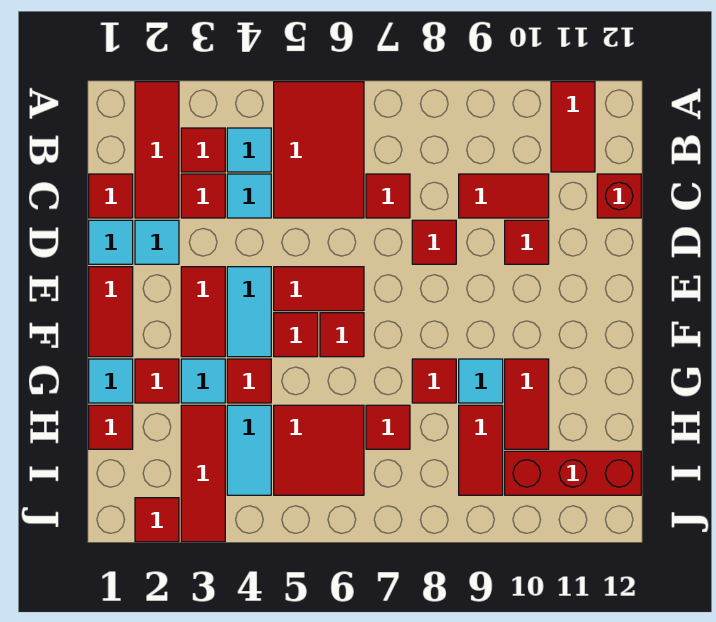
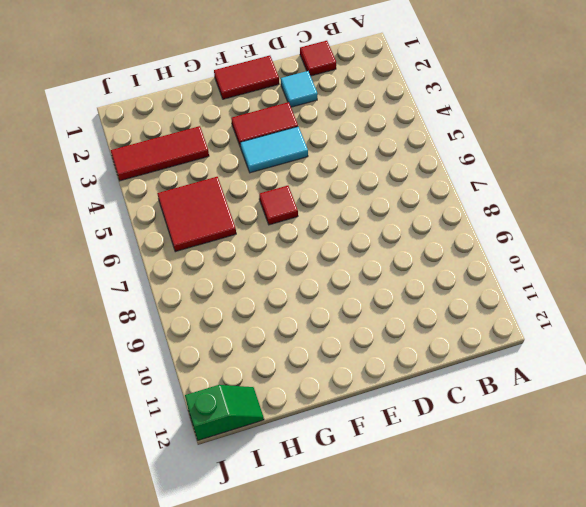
green 1x2 slope [185,385,264,440] -> red 1x3 brick [505,451,641,495]
none -> red 1x3 tile [135,82,179,218]
none -> red 2x3 tile [274,82,364,218]
none -> red 1x2 tile [551,82,595,172]
none -> red 1x1 tile [181,128,225,172]

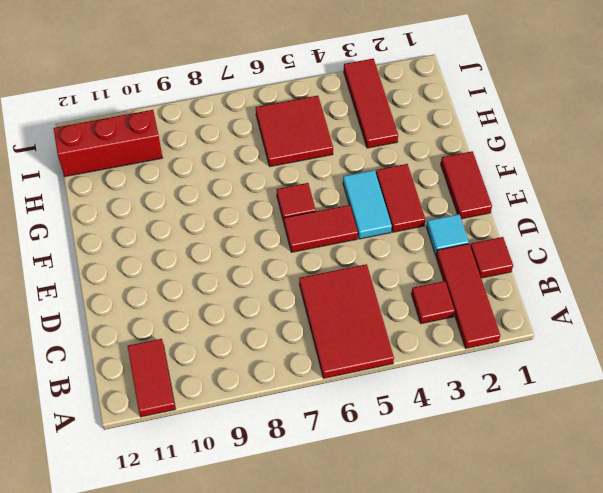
none -> cyan 1x1 tile [227,128,271,172]
none -> red 1x1 tile [181,174,225,218]
none -> cyan 1x1 tile [227,174,271,218]
none -> red 1x1 tile [366,174,410,218]

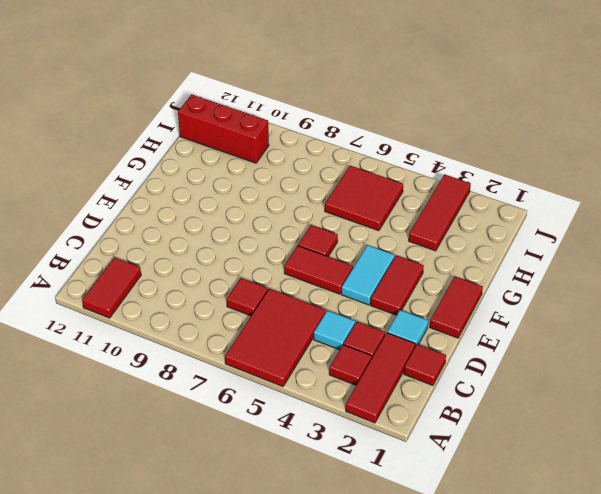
none -> cyan 1x1 tile [227,128,271,172]
none -> red 1x2 tile [459,174,549,218]
none -> red 1x1 brick [597,174,641,218]
none -> cyan 1x1 tile [89,220,133,264]

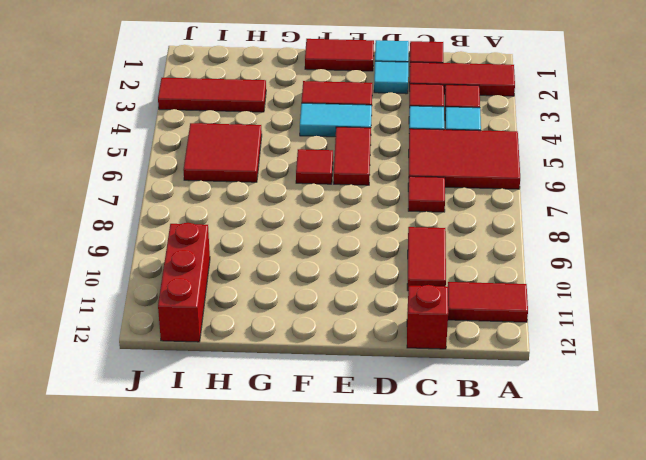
none -> red 1x1 tile [412,220,456,264]
none -> red 1x1 tile [505,220,549,264]
none -> red 1x1 tile [274,313,318,357]
none -> cyan 1x1 tile [89,359,133,403]

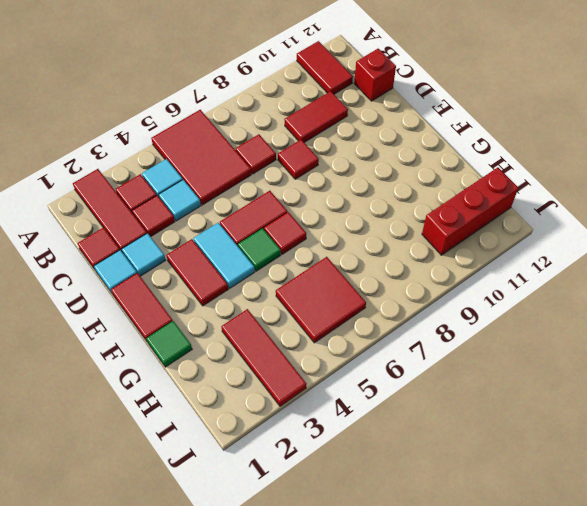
green 1x1 tile [238,228,281,271] -> red 1x1 tile [274,313,318,357]
green 1x1 tile [146,321,192,367] -> cyan 1x1 tile [89,359,133,403]
none -> red 1x1 tile [505,220,549,264]
none -> red 1x1 tile [135,359,179,403]
none -> cyan 1x1 tile [181,359,225,403]
none -> red 1x1 tile [227,359,271,403]

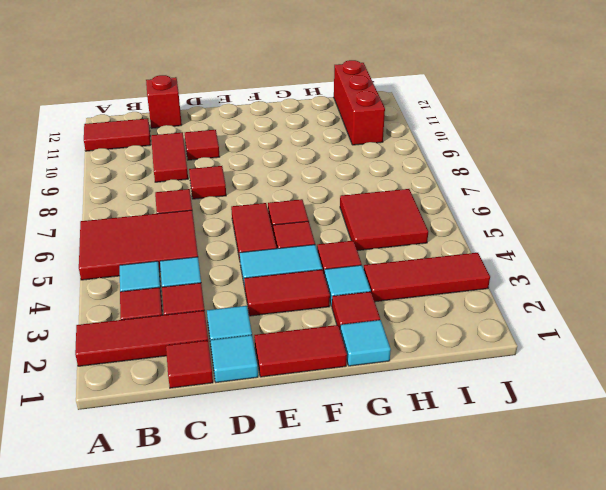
none -> red 1x1 tile [412,359,456,403]
none -> cyan 1x1 tile [459,359,503,403]
none -> red 1x2 tile [505,359,549,449]
none -> red 1x1 tile [89,405,133,449]

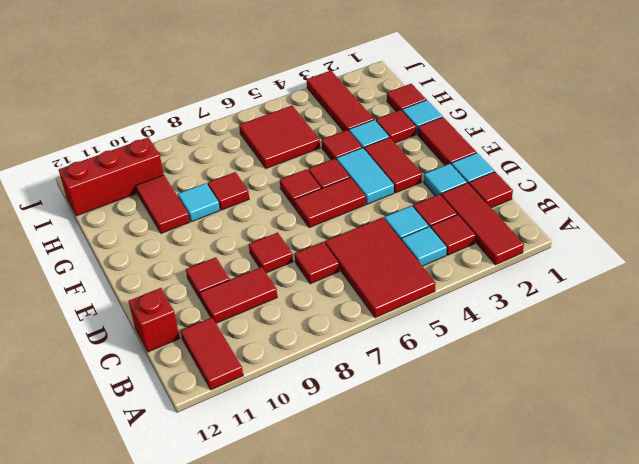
none -> cyan 1x2 tile [227,405,271,495]
none -> red 1x1 tile [366,405,410,449]
none -> red 1x2 tile [459,405,503,495]
none -> red 1x1 tile [135,498,179,542]

